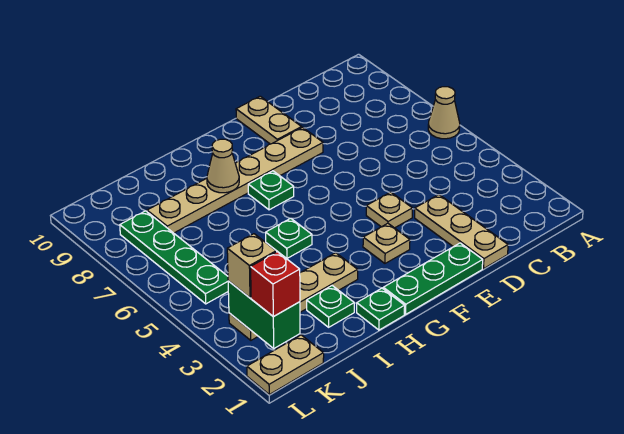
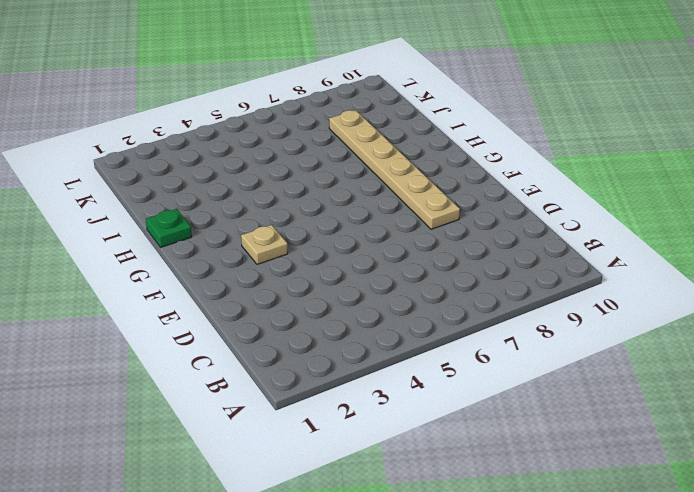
none -> tan 1x1 cone [428,87,460,139]
none -> tan 1x3 plate [415,195,508,269]
none -> green 1x3 plate [383,243,483,314]

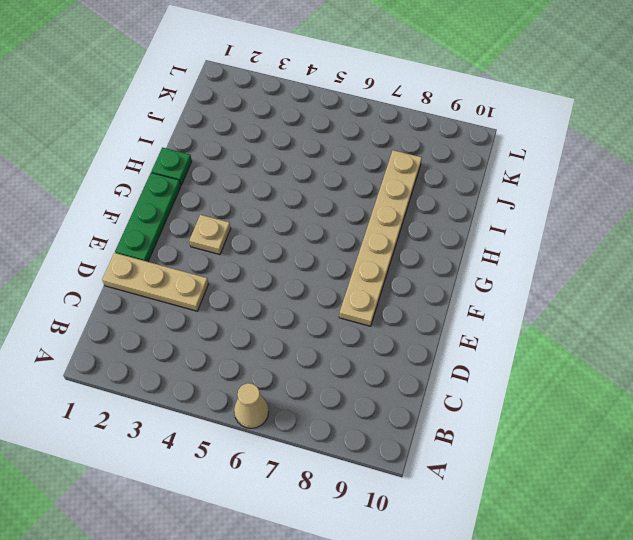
none -> tan 1x1 plate [366,192,412,228]
none -> tan 1x2 plate [236,96,302,144]
none -> green 1x1 plate [248,171,294,210]

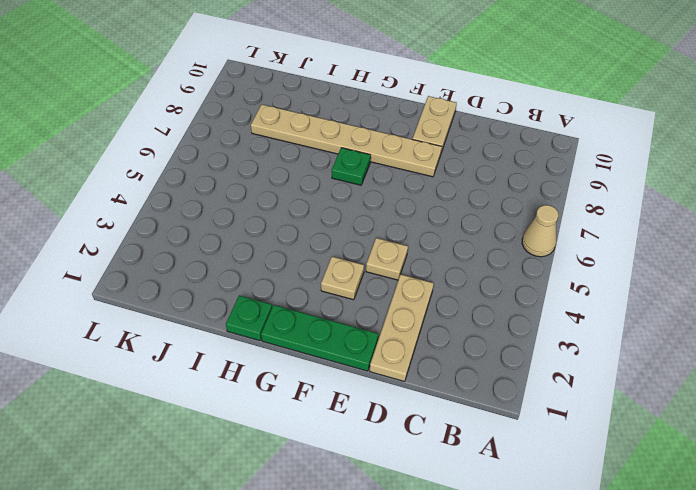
none -> tan 1x4 plate [229,253,358,340]
none -> green 1x1 plate [266,218,312,258]
none -> green 1x1 plate [307,286,354,327]

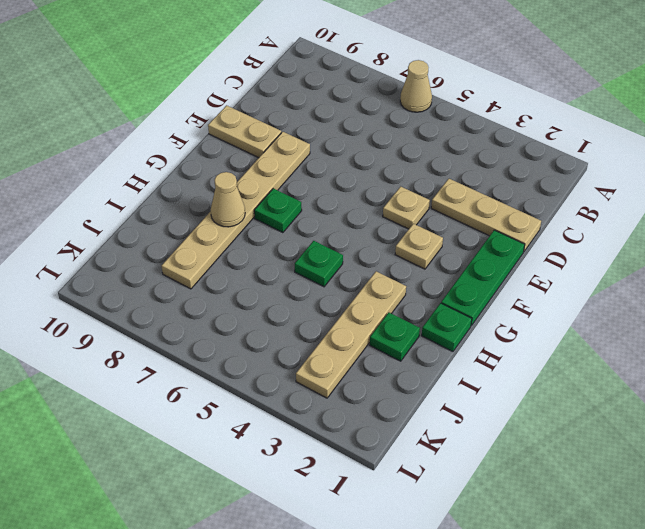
none -> tan 1x2 plate [247,335,324,394]
none -> green 1x4 plate [120,211,228,304]
none -> green 1x2 brick [228,281,300,348]

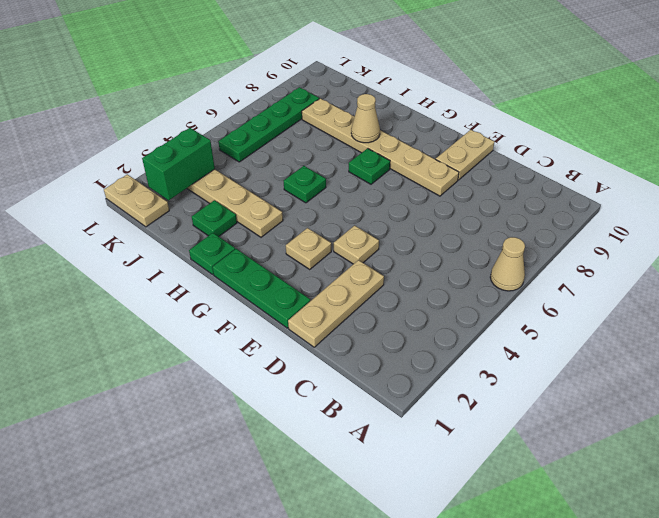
none -> red 1x1 brick [251,252,300,317]
none -> tan 1x1 brick [227,234,276,298]

